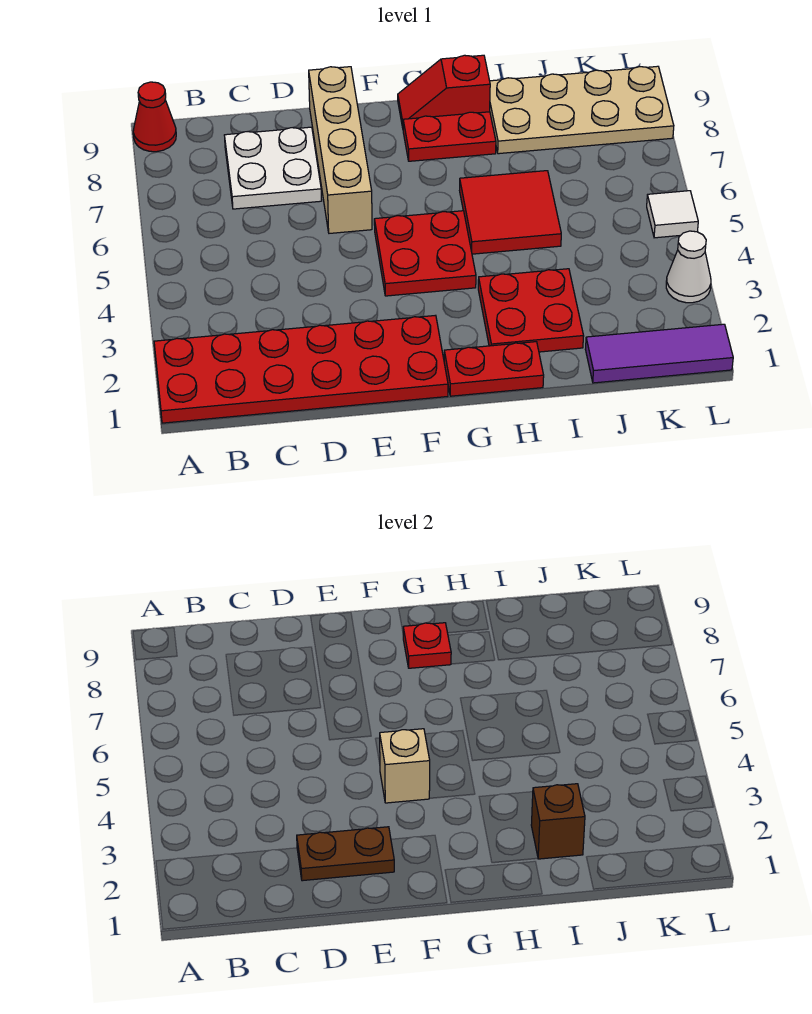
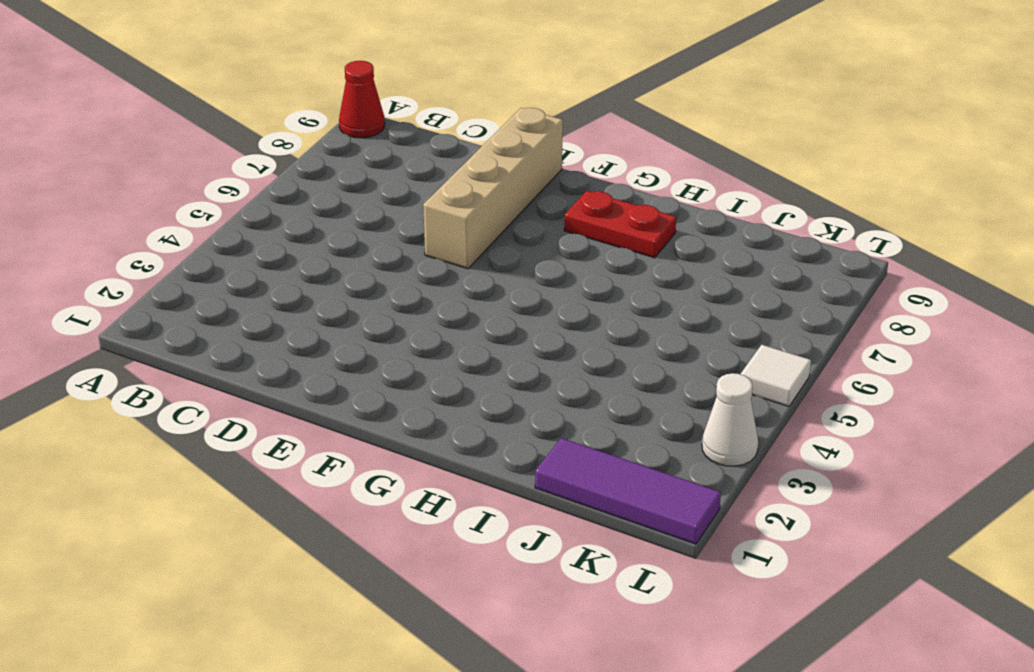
none -> red 2x6 plate [154,315,448,423]
none -> white 2x2 plate [224,127,322,209]
none -> red 2x2 plate [374,211,476,296]

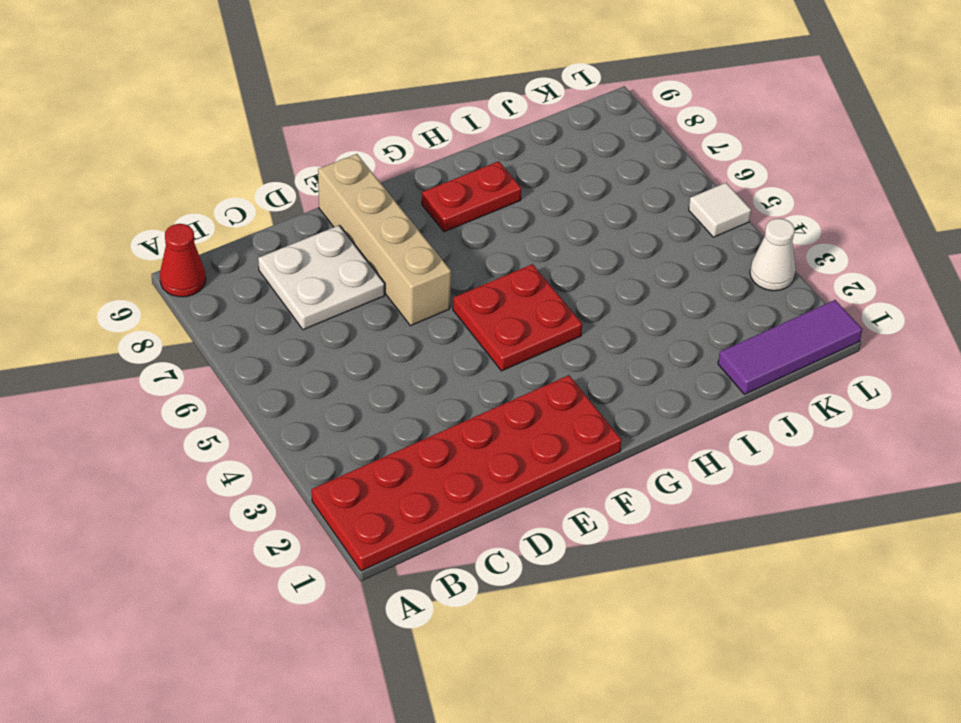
none -> red 1x2 plate [444,342,544,396]
none -> red 1x2 slope [398,55,490,128]
none -> red 2x2 plate [478,269,584,352]

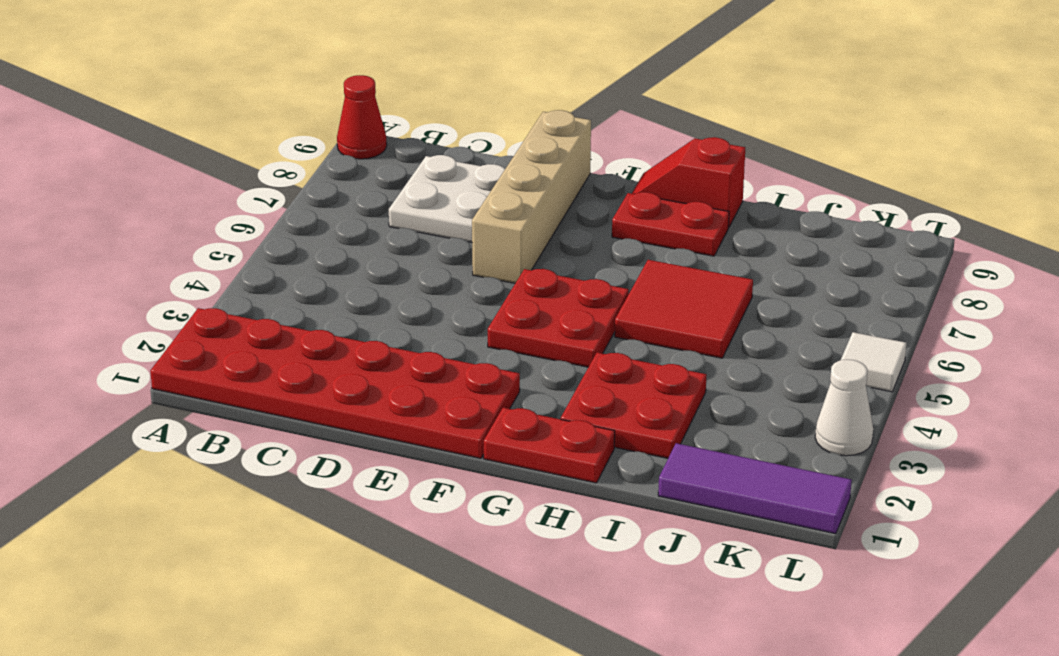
none -> tan 2x4 plate [490,66,674,154]
none -> brown 1x2 plate [297,827,394,881]
none -> tan 1x1 brick [380,729,430,803]

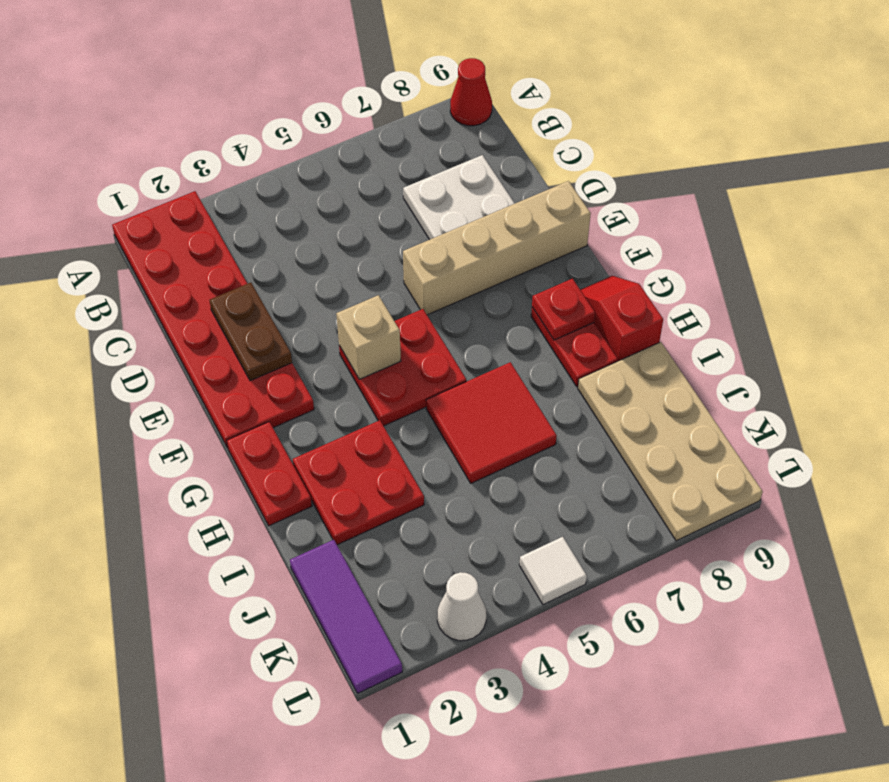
none -> brown 1x1 brick [531,784,585,859]

